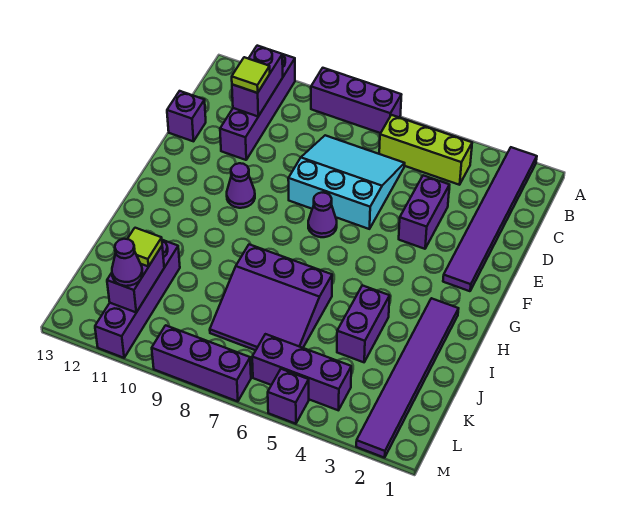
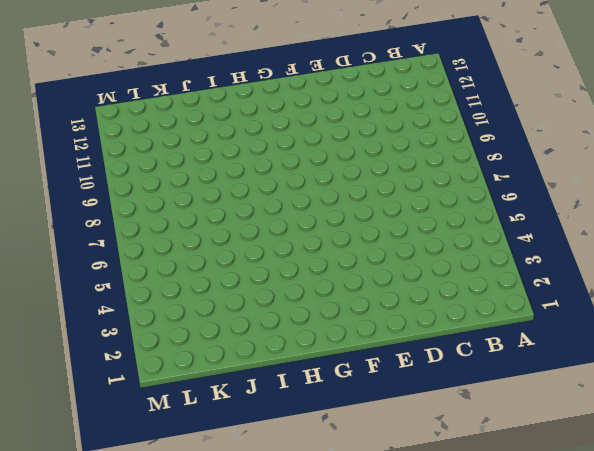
none -> purple 1x6 tile [443,147,537,291]
none -> purple 1x3 brick [311,68,401,133]
none -> purple 1x4 brick [220,54,295,160]

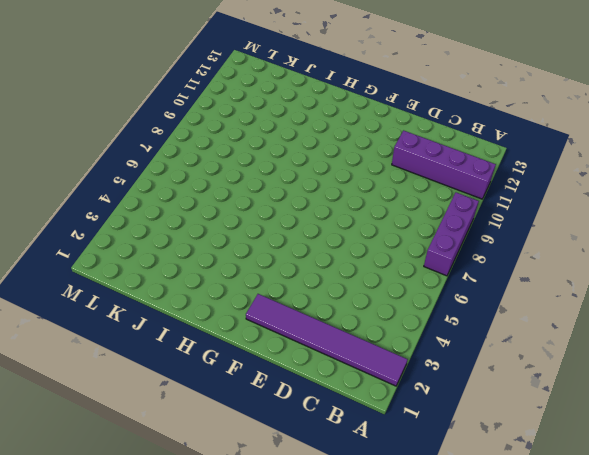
none -> lime 1x3 brick [379,115,472,185]
none -> cyan 3x3 slope [288,135,405,229]
none -> purple 1x2 brick [399,175,449,249]

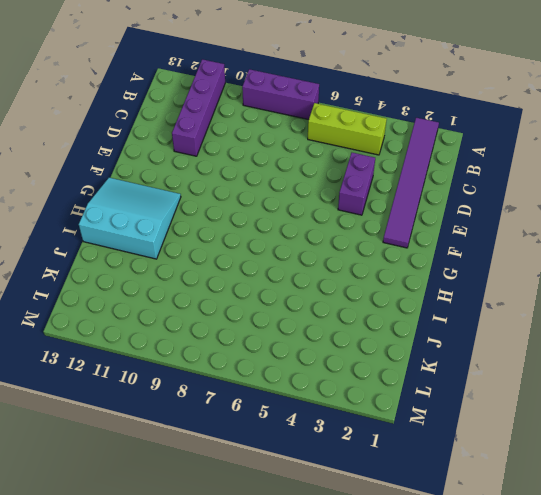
cyan 3x3 slope [79,178,181,259] -> cyan 3x3 slope moved to [288,135,405,229]
none -> purple 1x1 brick [167,91,206,141]
none -> purple 1x1 cone [308,193,337,237]
none -> purple 1x1 cone [227,163,255,208]

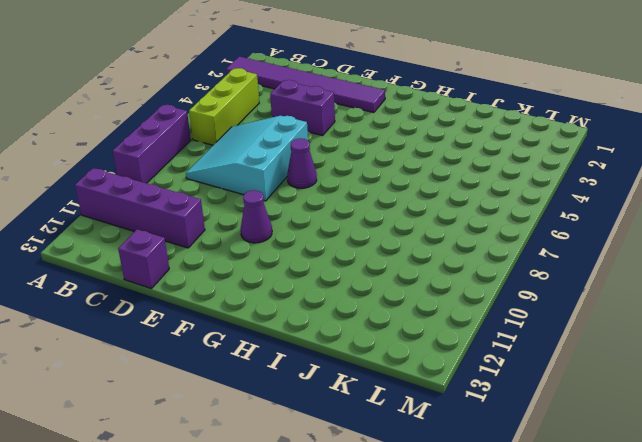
none -> purple 1x6 tile [356,298,459,458]
none -> purple 1x2 brick [337,285,390,362]
none -> purple 3x3 slope [210,244,332,350]

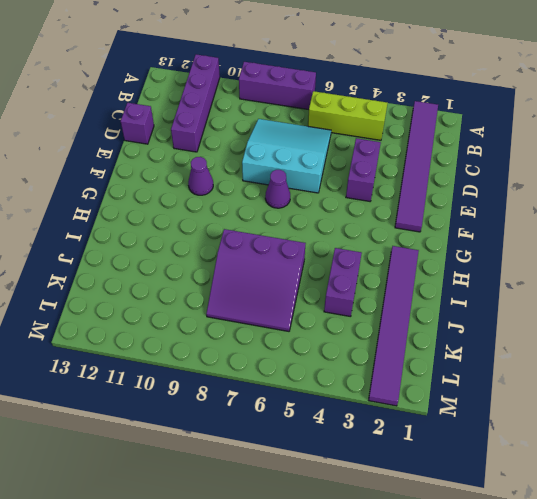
none -> purple 1x4 brick [95,240,180,358]
none -> purple 1x3 brick [252,334,351,410]
none -> purple 1x1 brick [268,369,309,424]

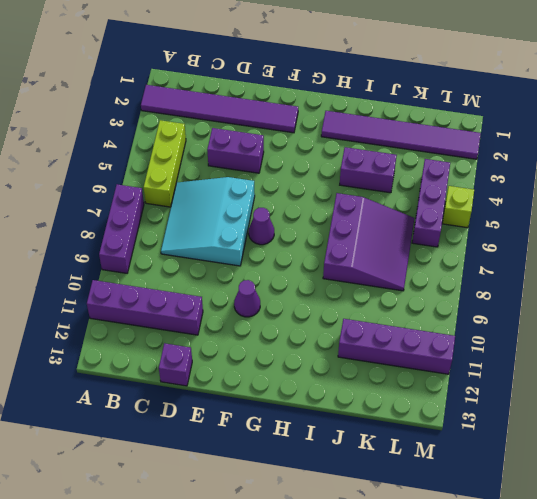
lime 1x1 brick [442,186,474,228] -> purple 1x1 brick [268,369,309,424]
none -> purple 1x3 brick [152,325,251,401]
none -> purple 1x2 brick [232,46,283,116]
none -> purple 1x2 brick [107,246,164,312]

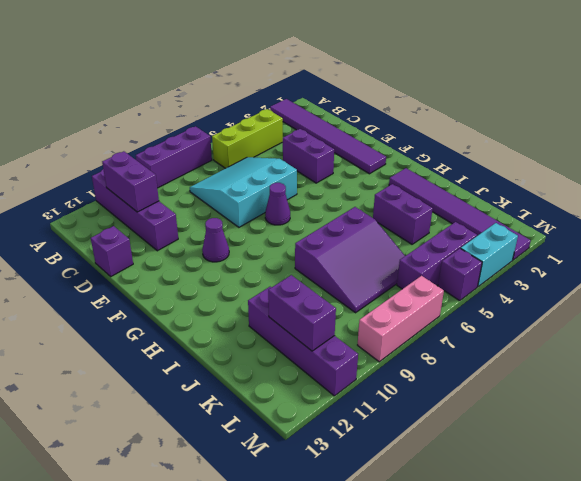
cyan 1x2 brick [461,223,518,287] -> none
pink 1x3 brick [358,276,444,362] -> purple 1x3 brick [152,325,251,401]
none -> lime 1x1 tile [232,57,270,93]
none -> lime 1x1 tile [128,228,162,267]
none -> purple 1x1 cone [112,239,142,286]

